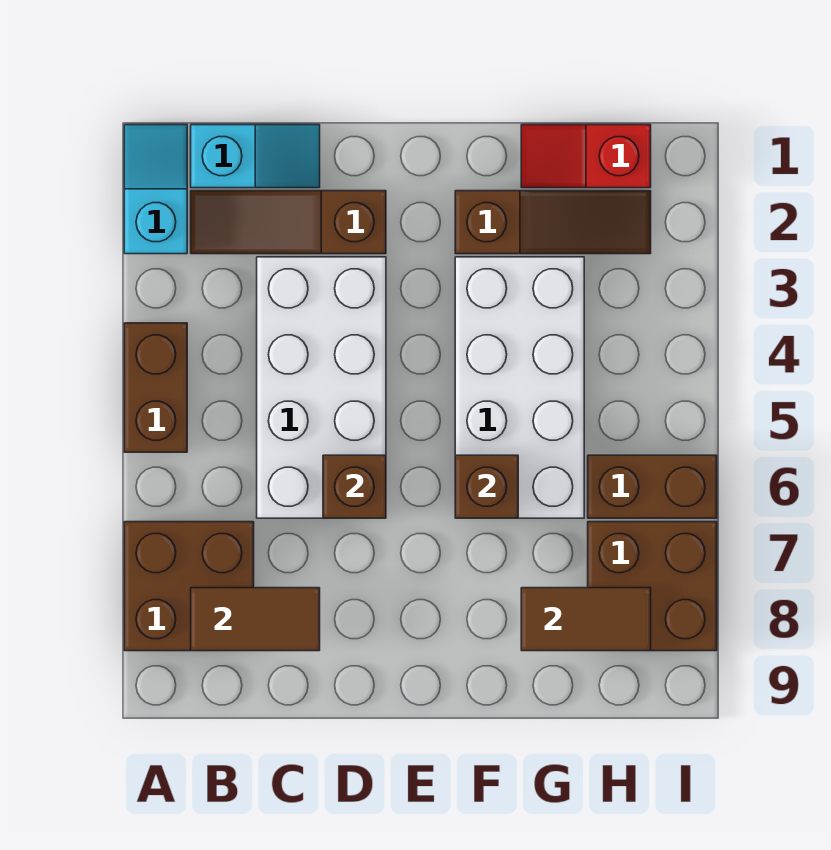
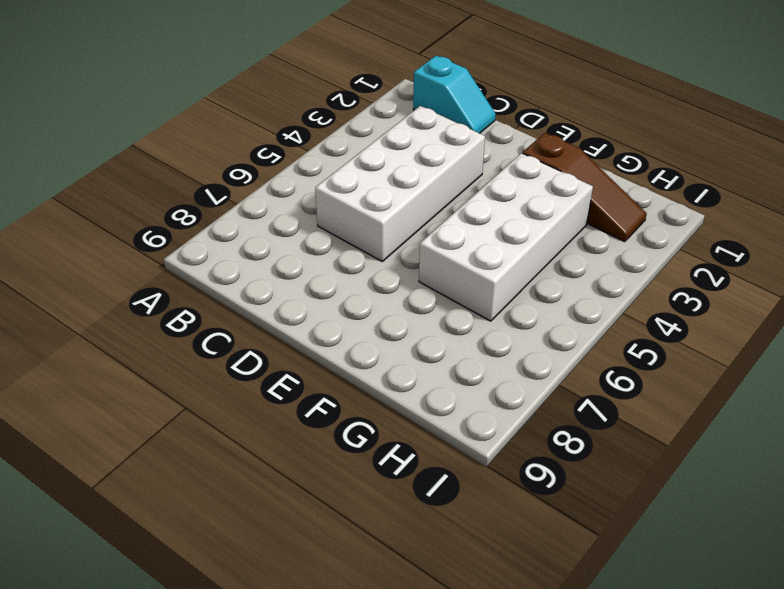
none -> cyan 1x2 slope [124,125,187,254]
none -> brown 1x2 brick [124,323,187,452]
none -> brown 2x2 brick [124,522,254,651]

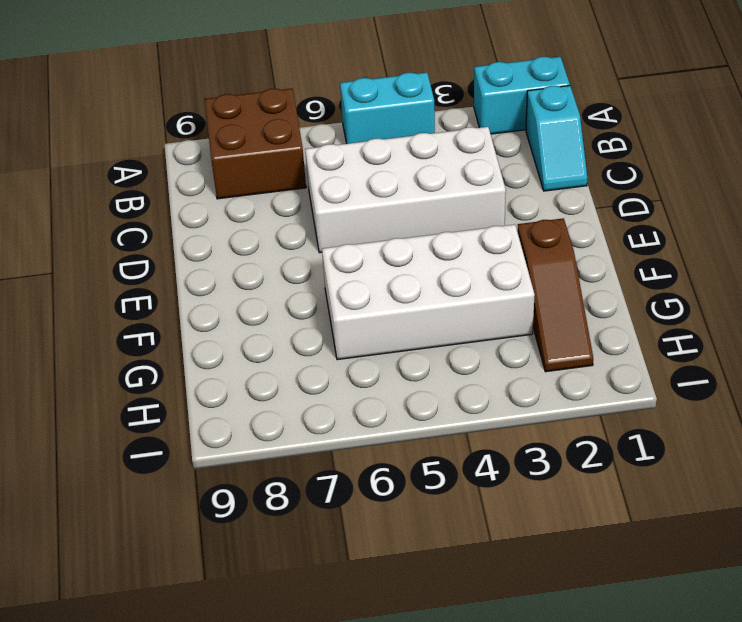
cyan 1x2 brick [474,57,570,134] -> cyan 1x2 slope [124,125,187,254]
cyan 1x2 brick [340,72,435,144] -> brown 1x2 brick [124,323,187,452]
none -> brown 1x3 slope [191,191,386,254]
none -> red 1x2 slope [521,125,651,188]
none -> brown 1x2 brick [588,455,717,518]

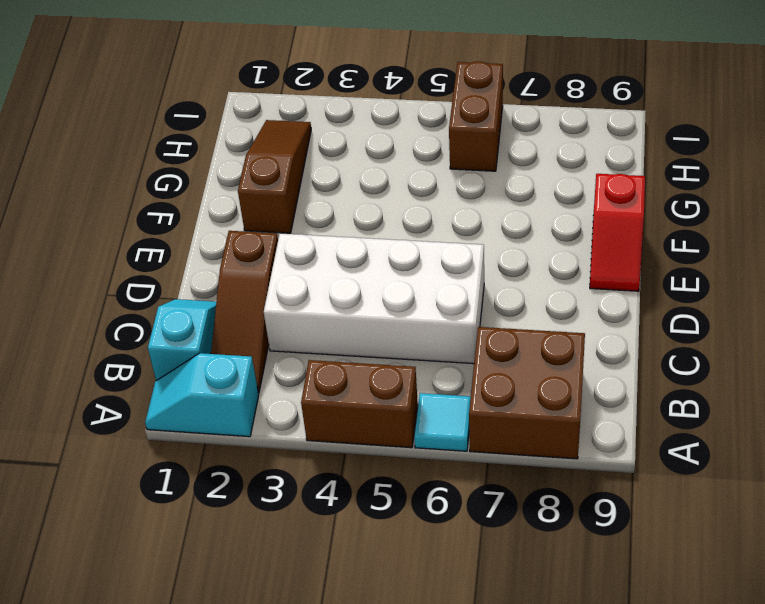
cyan 1x1 tile [414,393,471,451] -> none
red 1x2 slope [590,174,645,291] -> red 1x2 slope moved to [521,125,651,188]
none -> white 2x4 brick [455,257,584,518]
none -> brown 2x2 brick [588,522,717,651]
none -> brown 1x2 tile [191,588,320,651]

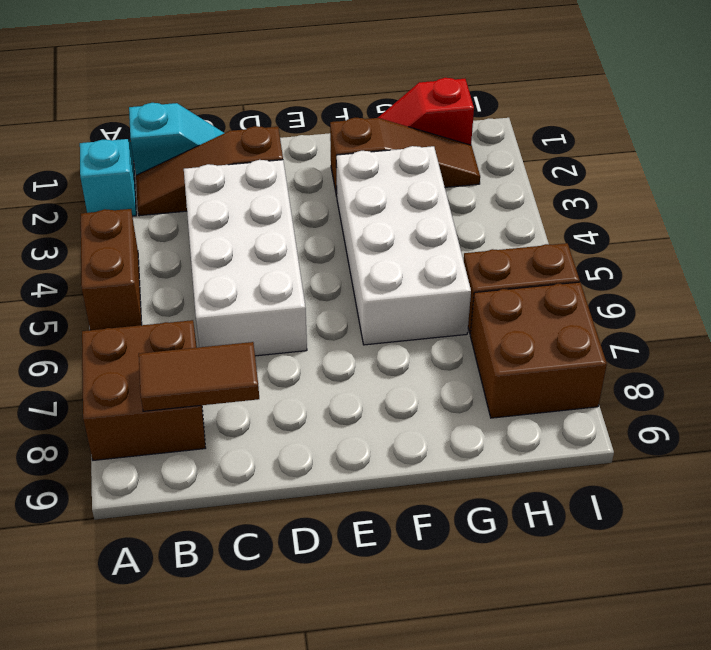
none -> brown 1x1 brick [323,455,386,518]
none -> brown 1x1 brick [455,455,518,518]
none -> brown 1x2 tile [521,588,651,651]

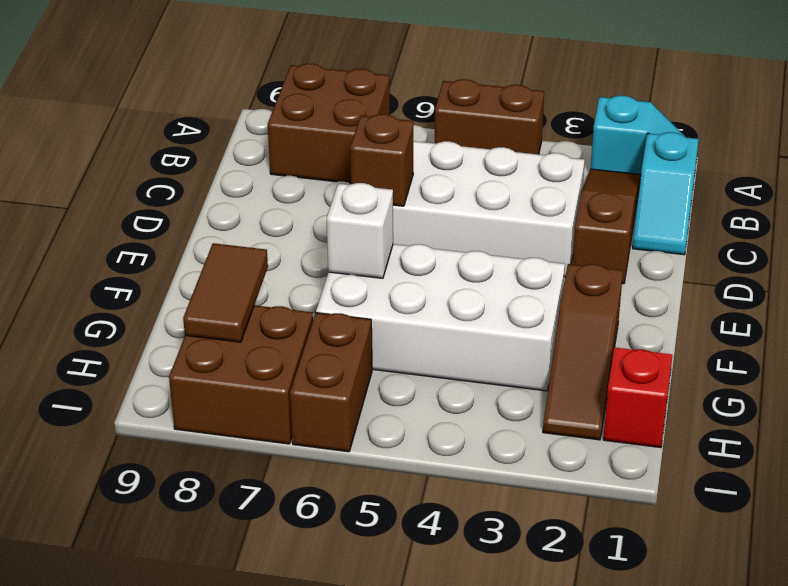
white 1x1 brick [327,183,393,278] -> brown 1x1 brick [455,455,518,518]
none -> brown 1x2 tile [191,588,320,651]

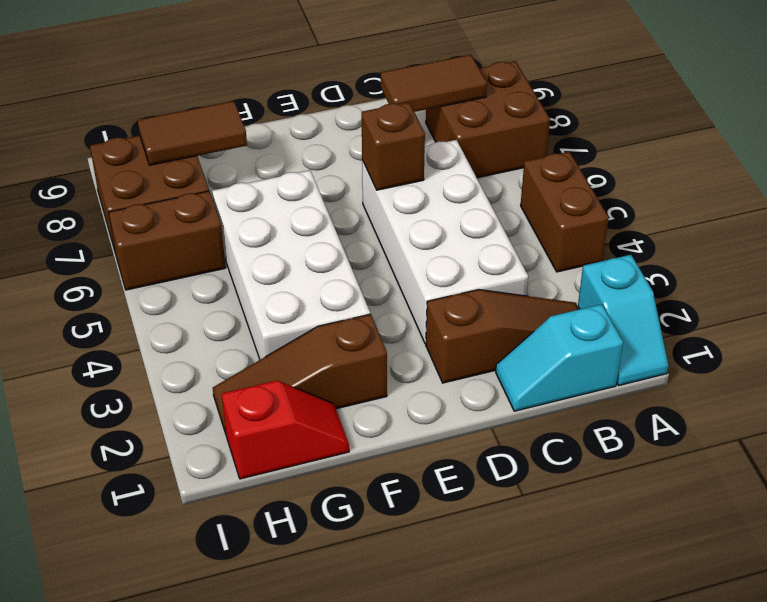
none -> brown 1x1 brick [455,455,518,518]

